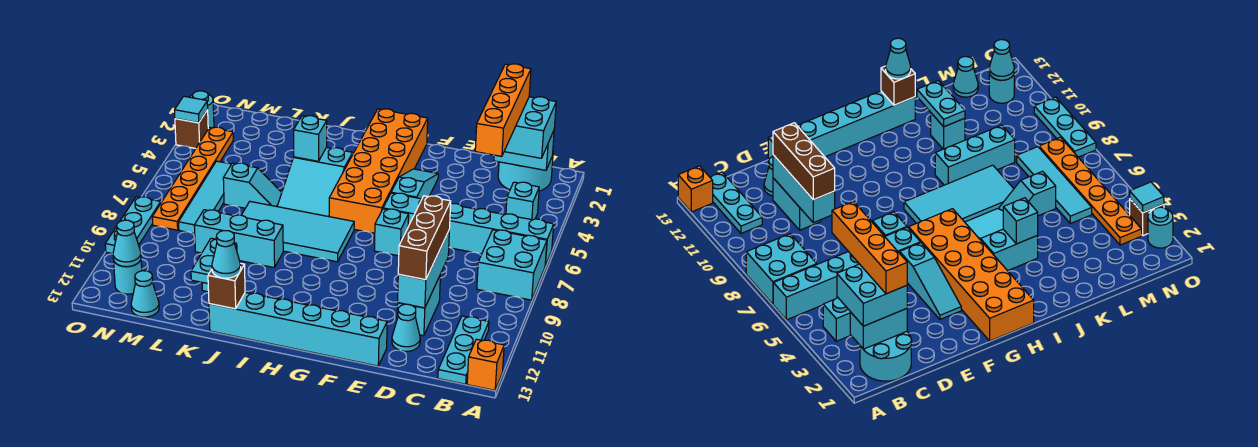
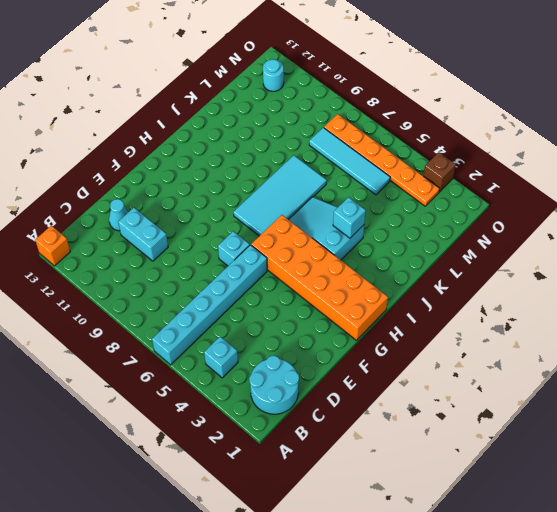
none -> cyan 2x2 brick [477,230,547,300]
none -> cyan 1x3 plate [438,316,489,384]
none -> cyan 1x6 brick [209,292,387,366]
none -> cyan 1x3 slope [391,169,438,199]

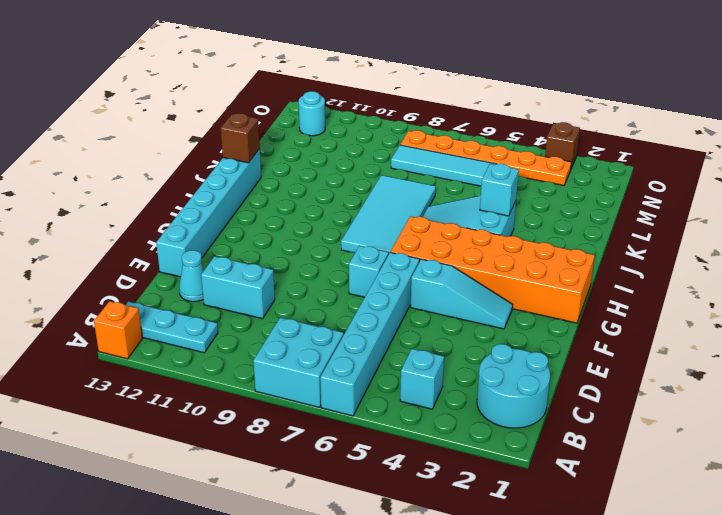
none -> cyan 1x3 brick [194,210,283,268]
none -> cyan 1x2 slope [223,163,282,208]
none -> cyan 1x1 brick [931,113,965,149]
none -> cyan 1x1 cone [131,271,159,317]

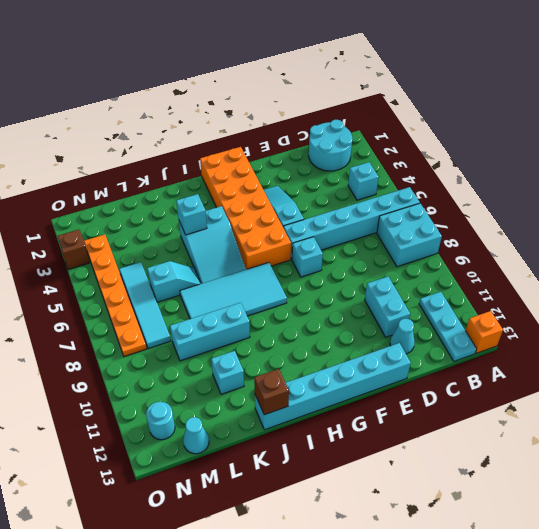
none -> cyan 1x1 round brick [190,91,214,129]
none -> cyan 1x3 plate [105,197,161,254]
none -> cyan 1x2 brick [494,131,554,170]
none -> cyan 1x3 brick [398,231,449,308]

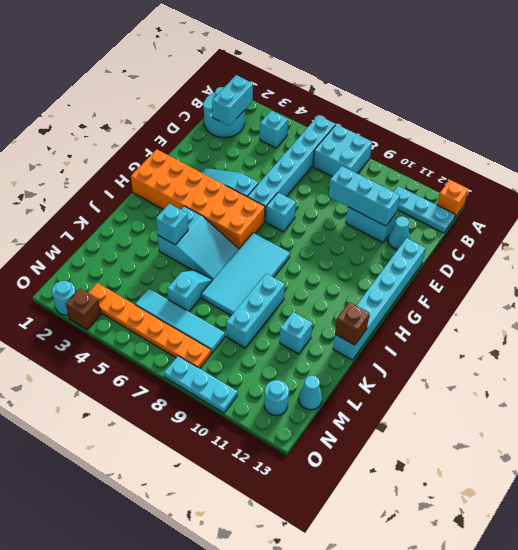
none -> cyan 1x2 plate [191,238,237,284]
none -> cyan 1x1 cone [113,220,141,267]
none -> cyan 1x1 tile [175,96,208,123]
none -> cyan 2x2 brick [504,97,556,158]

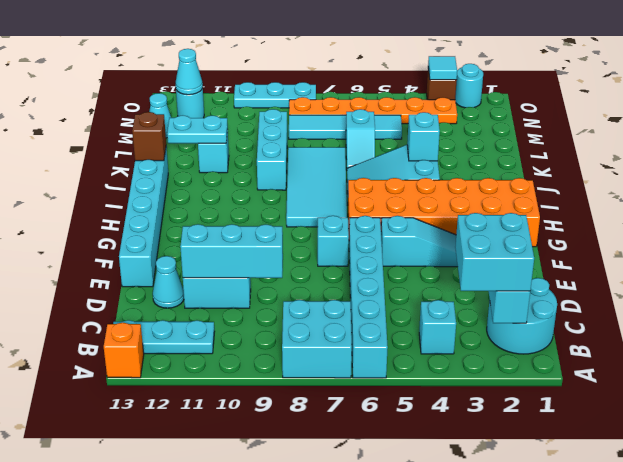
none -> brown 1x3 brick [398,196,451,280]
none -> cyan 1x1 cone [212,231,241,278]
none -> orange 1x4 brick [475,64,531,156]

